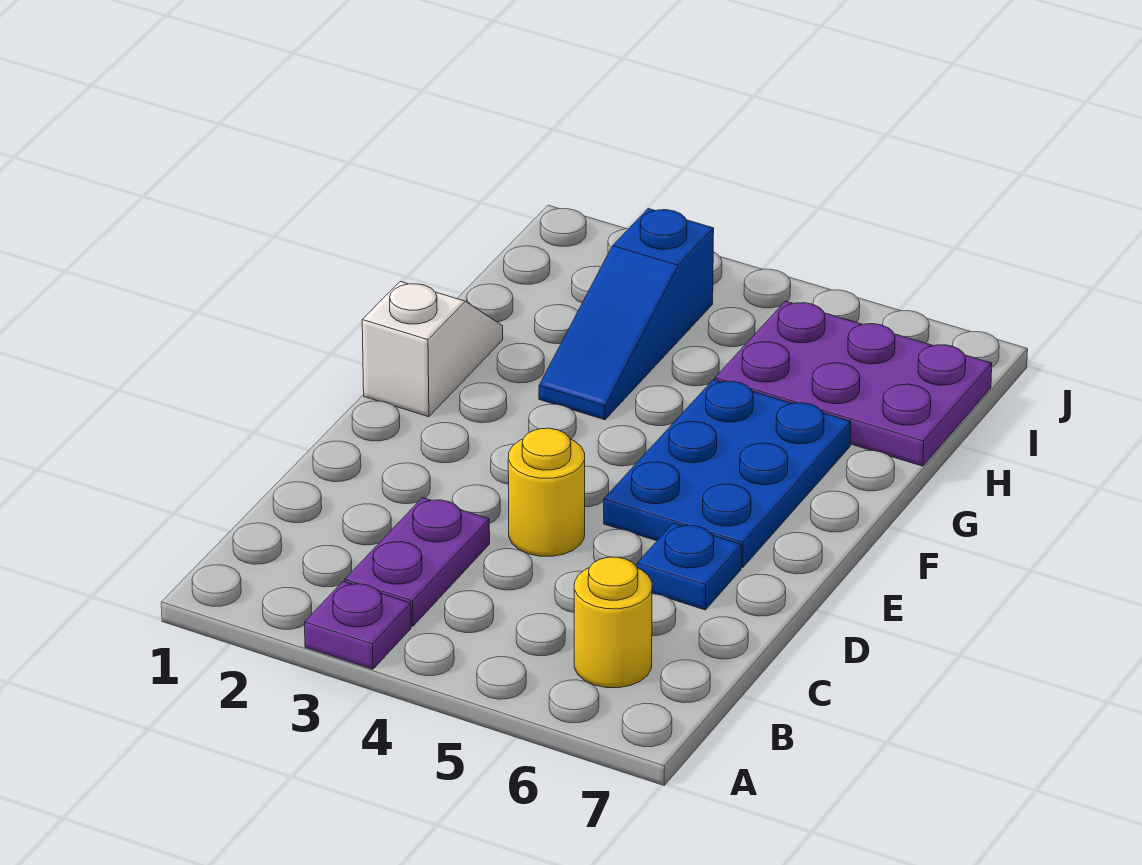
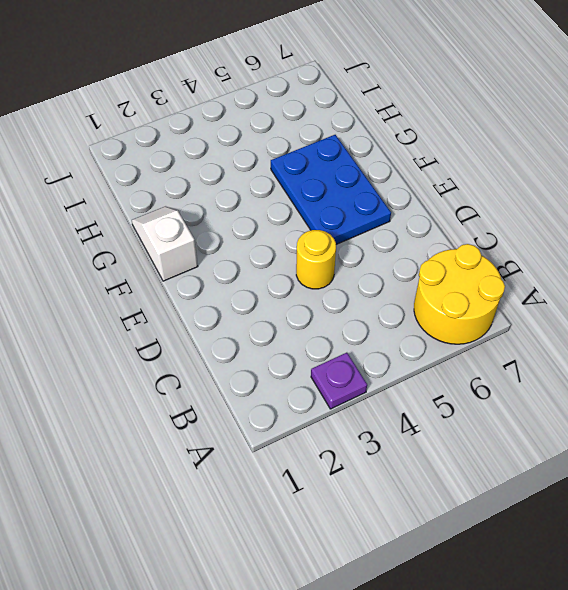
yellow 2x2 round brick [414,244,505,344] -> yellow 1x1 round brick [574,557,652,688]
none -> purple 1x2 plate [345,498,490,626]
none -> blue 1x1 plate [637,523,741,610]

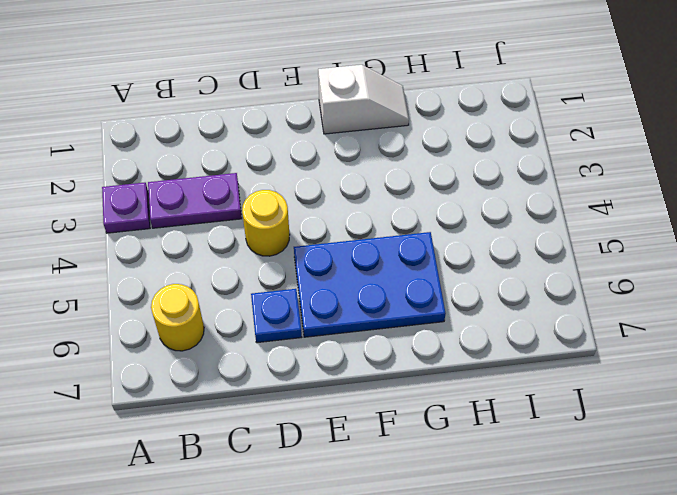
none -> blue 1x3 slope [539,209,714,420]
none -> purple 2x3 plate [715,301,992,466]

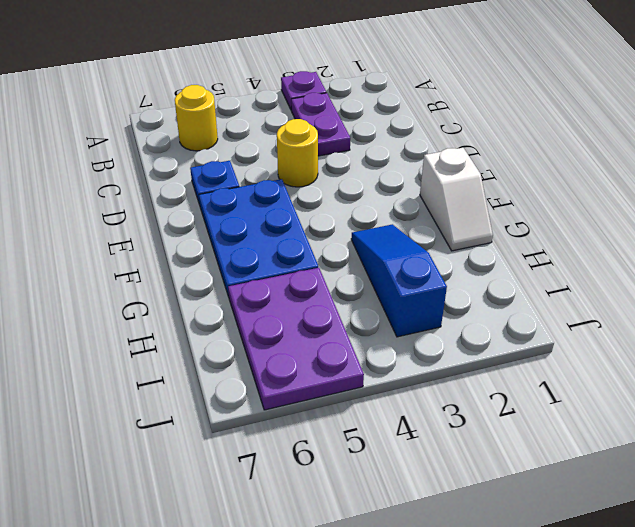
purple 2x3 plate [228,268,364,410] -> purple 2x3 plate turned to [715,301,992,466]

